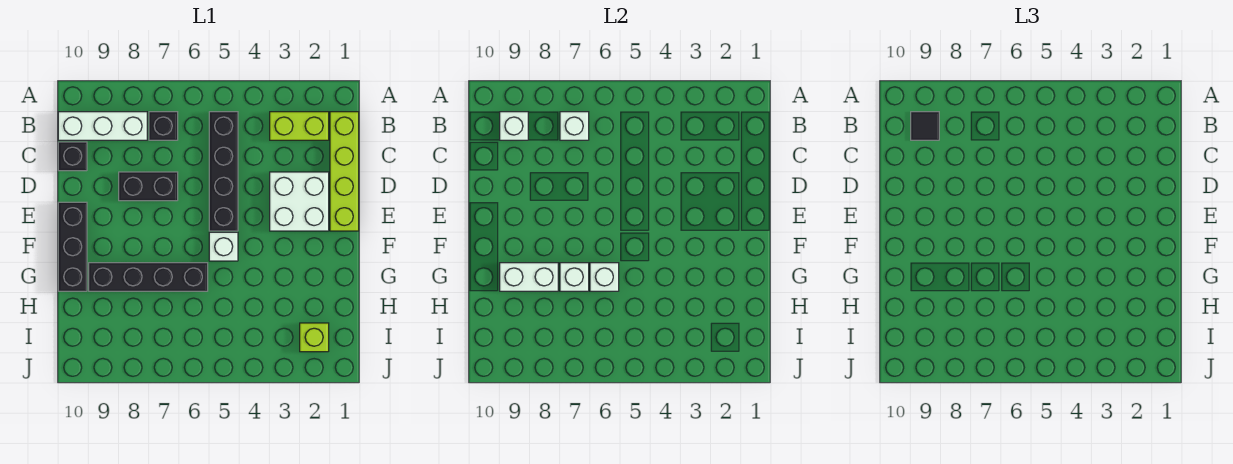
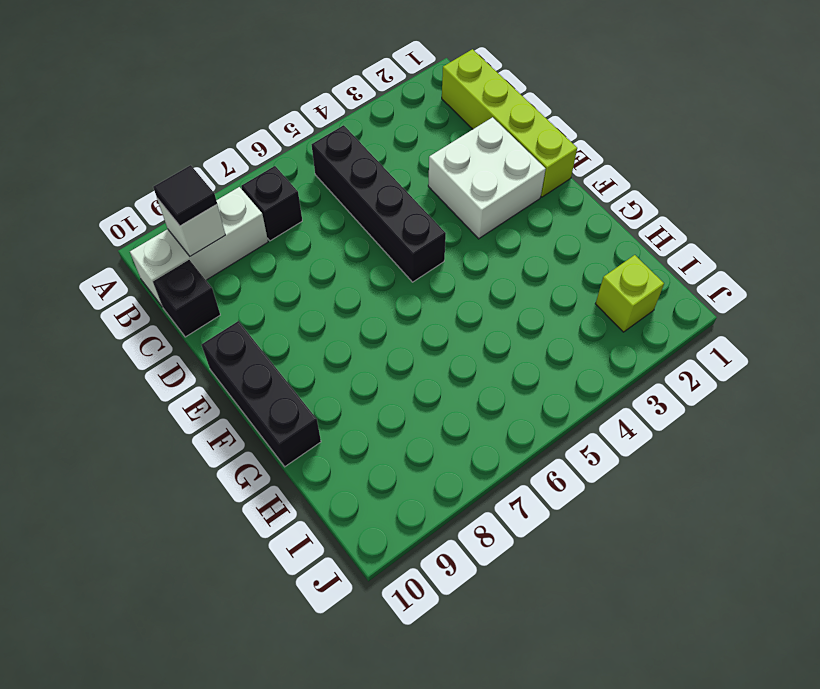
none -> lime 1x2 brick [270,112,329,140]
none -> black 1x2 brick [119,172,178,201]
none -> white 1x1 brick [209,232,238,261]

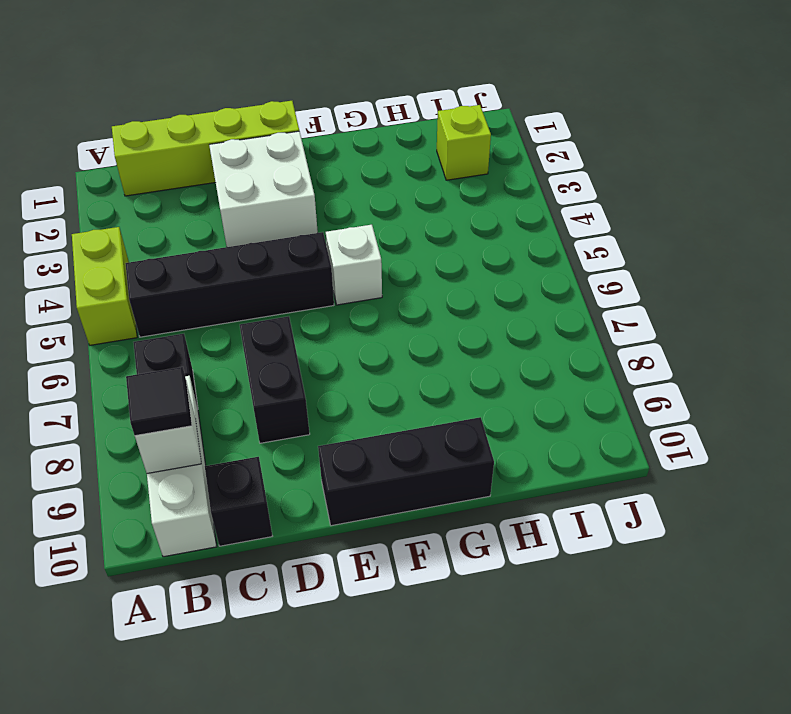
lime 1x2 brick [72,227,137,345] -> lime 1x2 brick moved to [270,112,329,140]
none -> black 1x4 brick [89,263,208,291]
none -> white 1x1 brick [560,112,589,140]
none -> white 1x1 brick [590,263,619,291]

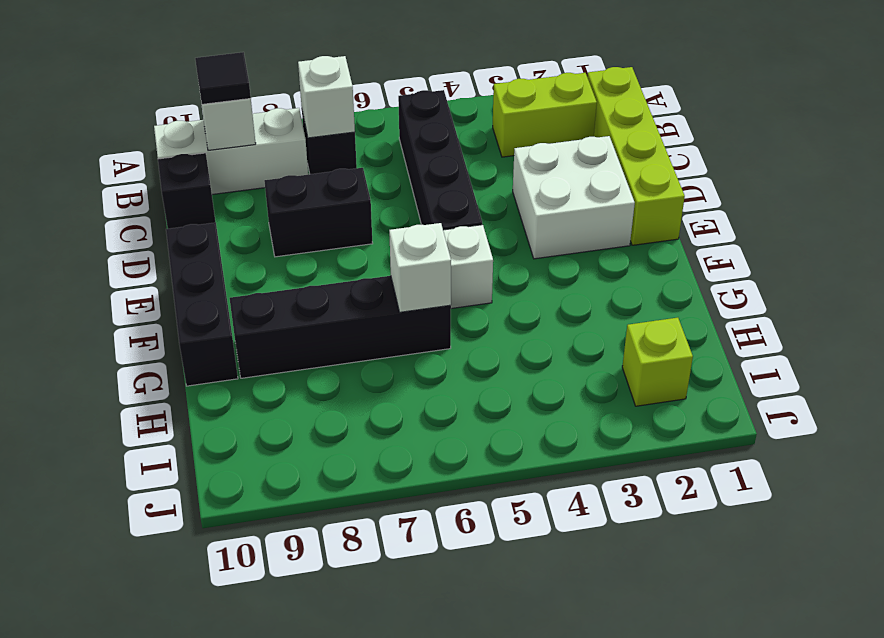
none -> white 1x1 brick [560,263,589,291]
none -> white 1x2 brick [500,263,558,291]

